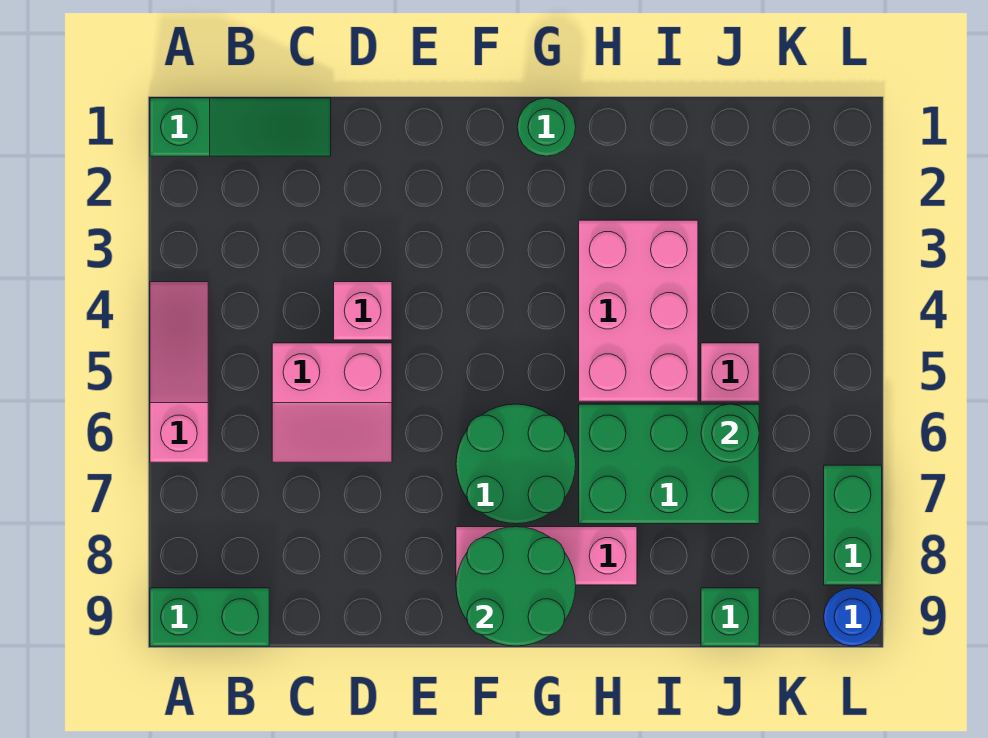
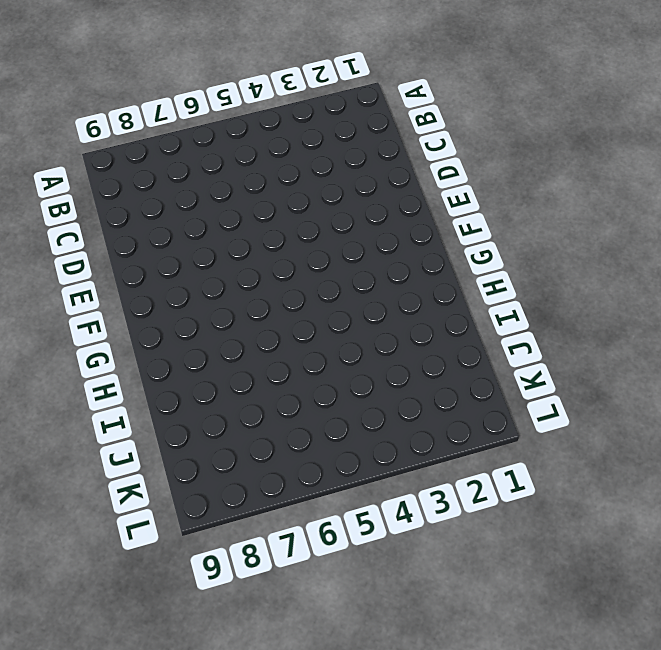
none -> green 1x3 slope [150,98,331,156]
none -> pink 1x3 slope [150,282,208,462]
none -> green 1x2 brick [150,588,269,646]

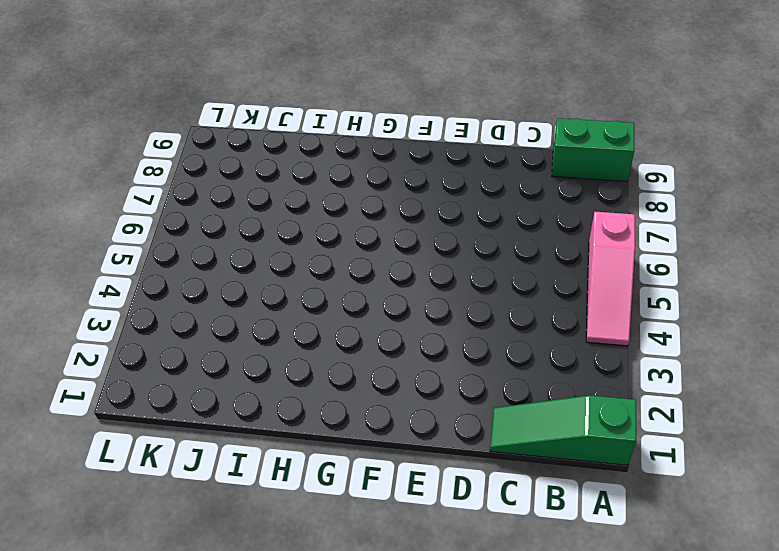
none -> pink 2x2 slope [272,343,392,462]
none -> pink 1x1 brick [334,282,392,340]
none -> green 2x2 round brick [456,404,576,524]

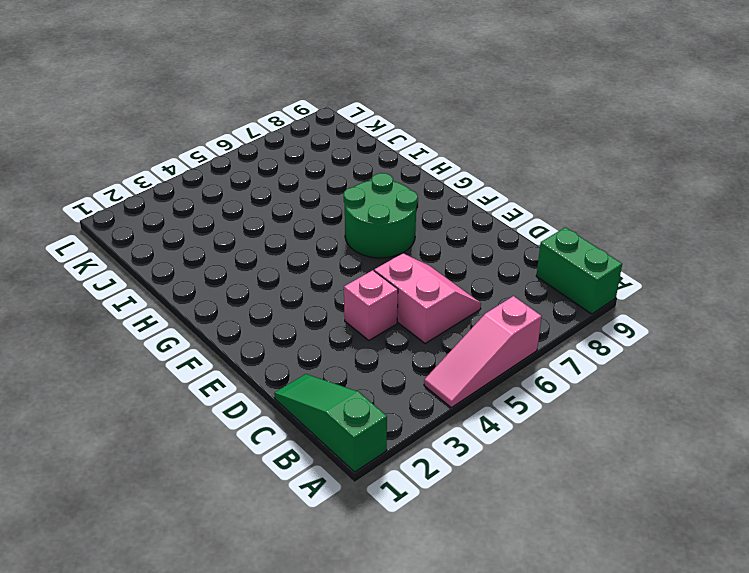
none -> pink 1x3 brick [456,527,637,585]
none -> green 1x1 round brick [517,98,576,156]
none -> pink 2x3 brick [579,220,698,401]

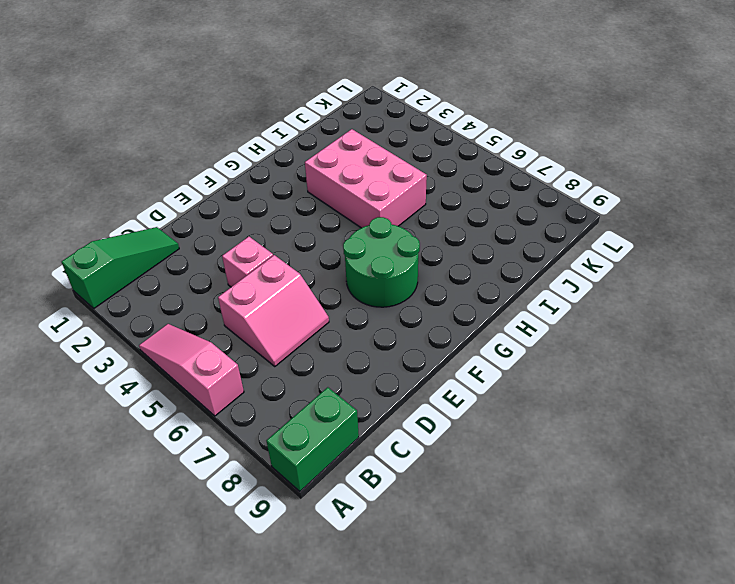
none -> pink 1x3 brick [456,527,637,585]
none -> green 1x1 round brick [517,98,576,156]
none -> green 2x3 brick [579,404,759,524]

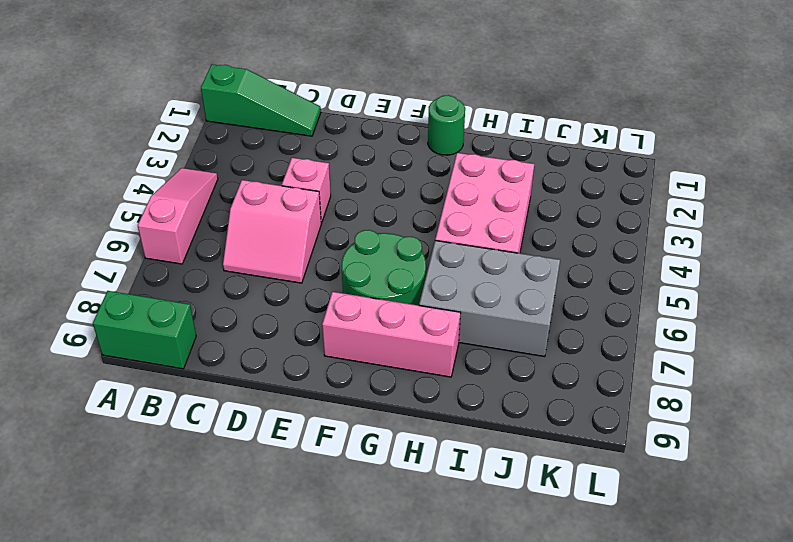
grey 2x3 brick [419,241,560,357] -> green 2x3 brick [579,404,759,524]
none -> pink 1x1 brick [701,343,759,401]
none -> green 1x1 brick [701,588,759,646]
none -> green 1x2 brick [824,465,882,585]

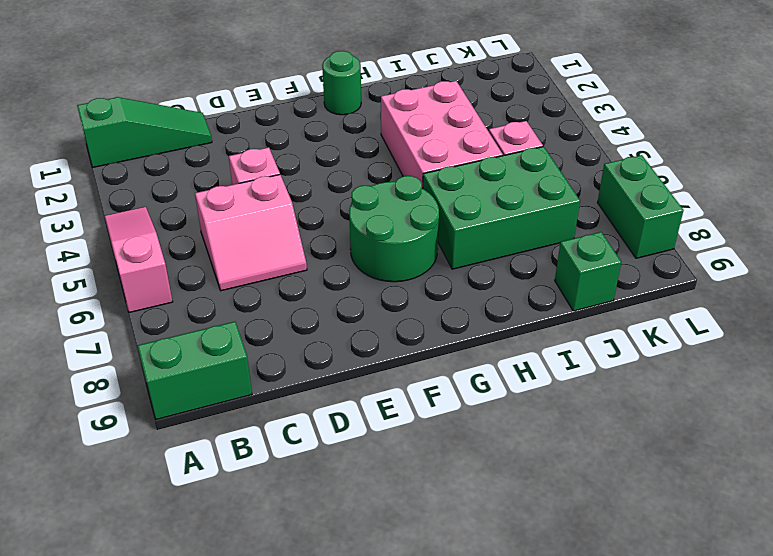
none -> pink 1x3 brick [456,527,637,585]
none -> blue 1x1 round brick [824,588,882,646]
none -> green 2x2 round brick [456,527,576,646]

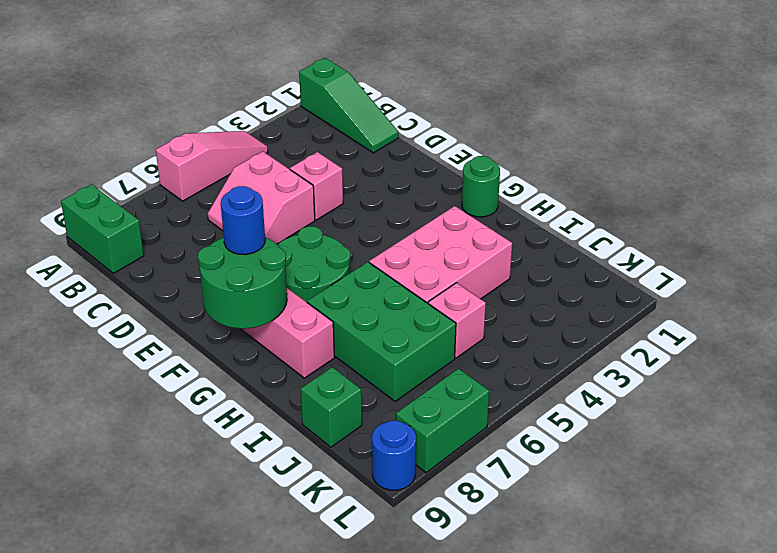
blue 1x1 round brick [221,186,265,255] -> none
none -> green 1x1 round brick [701,404,759,462]

